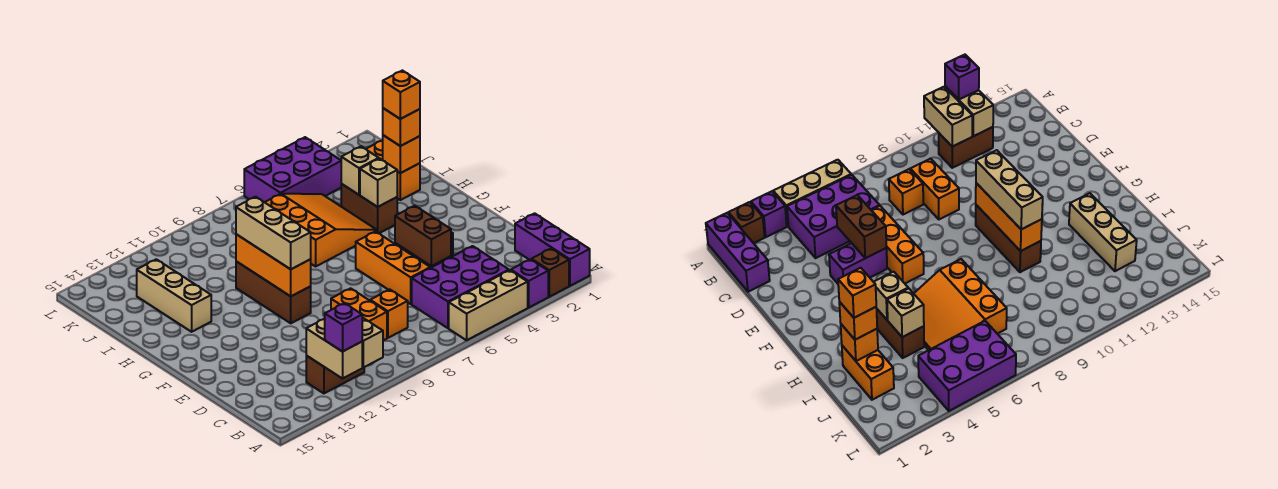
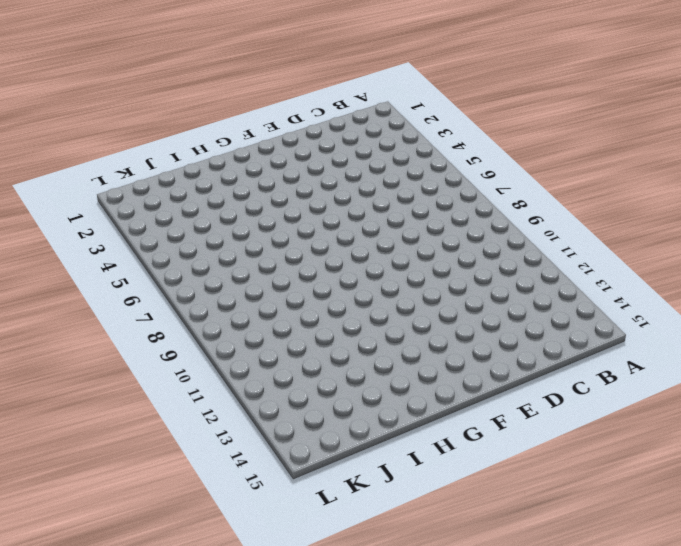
none -> purple 1x3 brick [515,213,590,286]
none -> brown 1x1 brick [532,249,569,297]
none -> purple 1x1 brick [511,259,548,308]

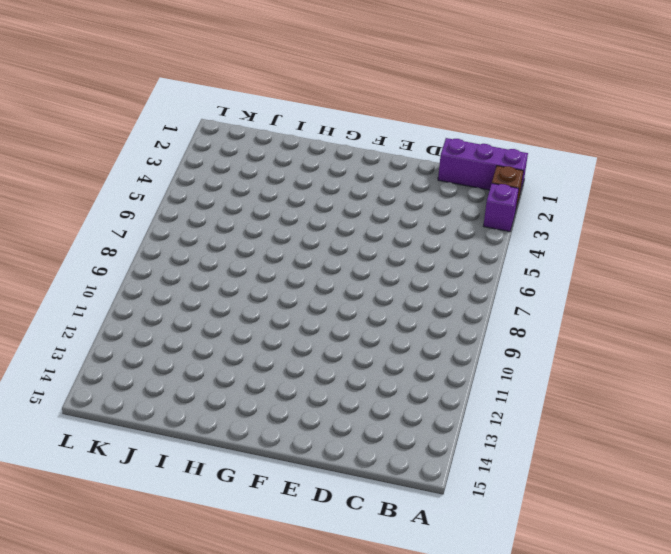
none -> tan 1x3 brick [449,270,528,340]
none -> purple 2x3 brick [412,246,509,328]
none -> brown 1x2 brick [306,356,364,393]

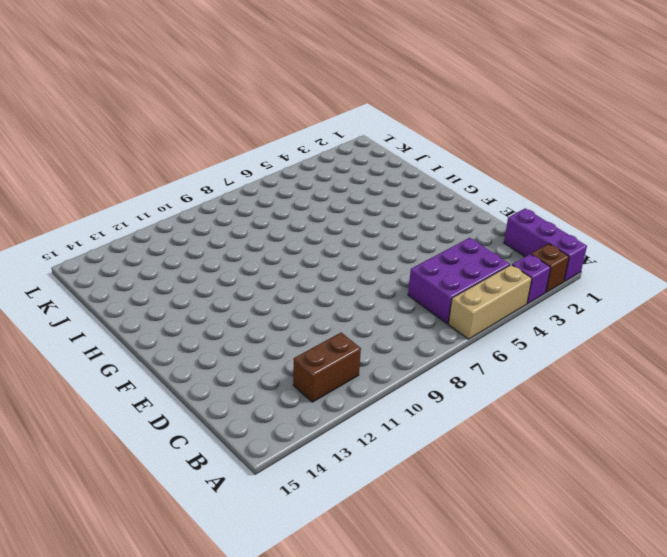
none -> orange 1x1 brick [370,290,408,338]
none -> orange 1x2 brick [331,288,387,340]
none -> orange 1x3 brick [356,232,430,304]

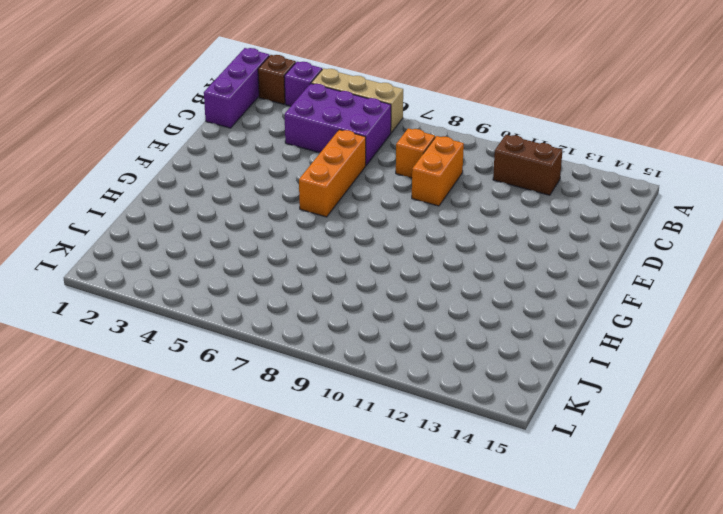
none -> purple 1x2 brick [829,243,887,284]
none -> brown 1x3 brick [236,261,311,323]
none -> brown 1x2 brick [341,184,397,233]

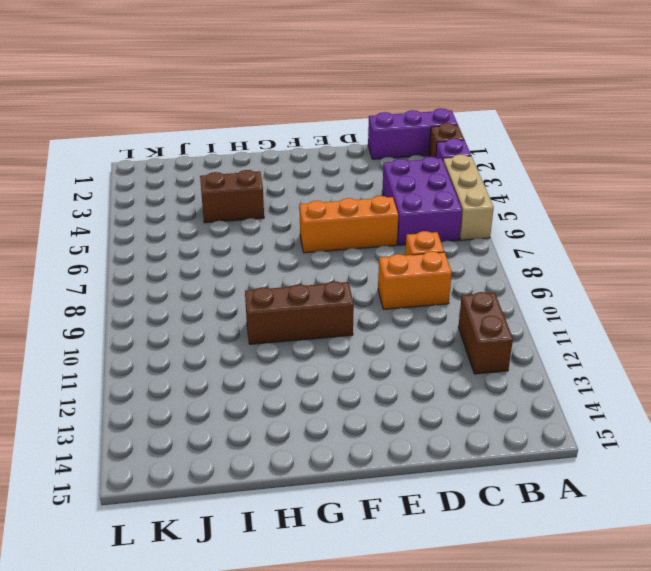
none -> purple 1x2 brick [829,243,887,284]
none -> orange 3x3 slope [265,194,377,266]
none -> tan 1x3 brick [137,259,211,332]

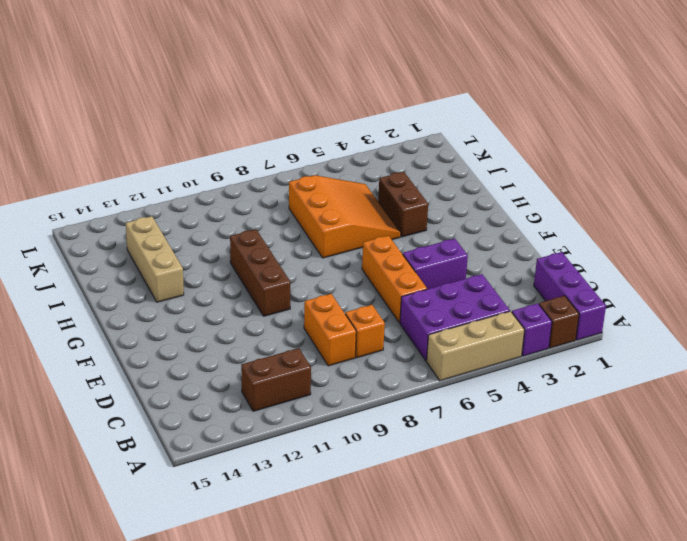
none -> orange 1x2 brick [367,140,420,200]
none -> purple 2x3 brick [244,137,341,202]
none -> tan 1x2 brick [362,317,383,368]

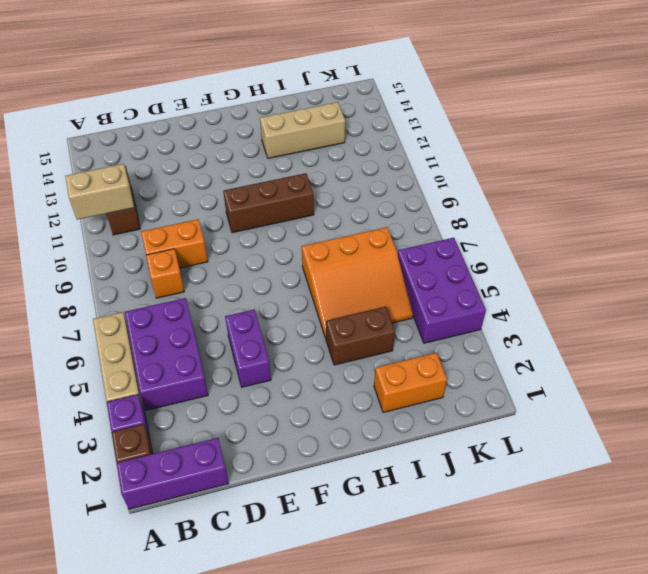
none -> orange 1x3 brick [356,232,430,304]
none -> tan 1x2 brick [306,319,362,379]
none -> brown 1x2 brick [395,206,451,266]

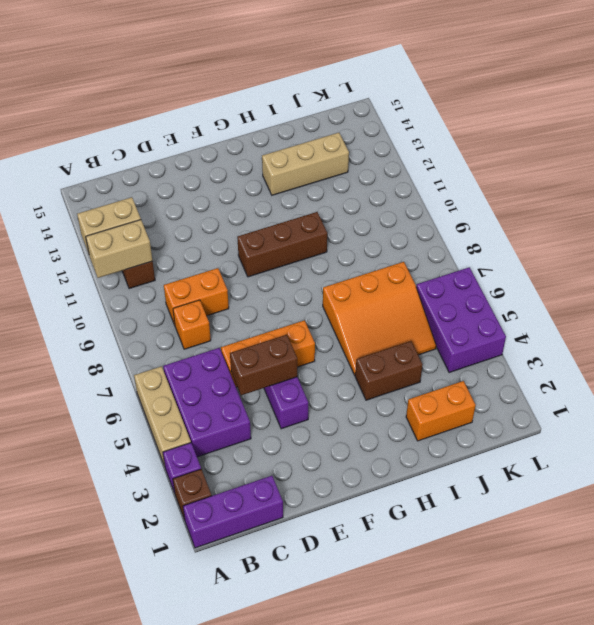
none -> orange 1x3 brick [236,234,311,296]
none -> tan 1x1 brick [360,159,397,207]
none -> orange 1x1 brick [383,135,420,173]

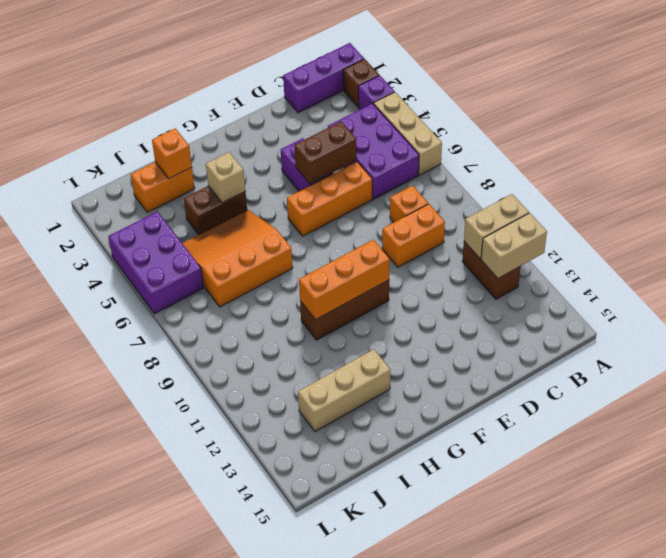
none -> tan 1x1 brick [341,147,379,195]
none -> purple 1x1 brick [325,303,362,352]
none -> tan 1x3 brick [236,197,311,269]

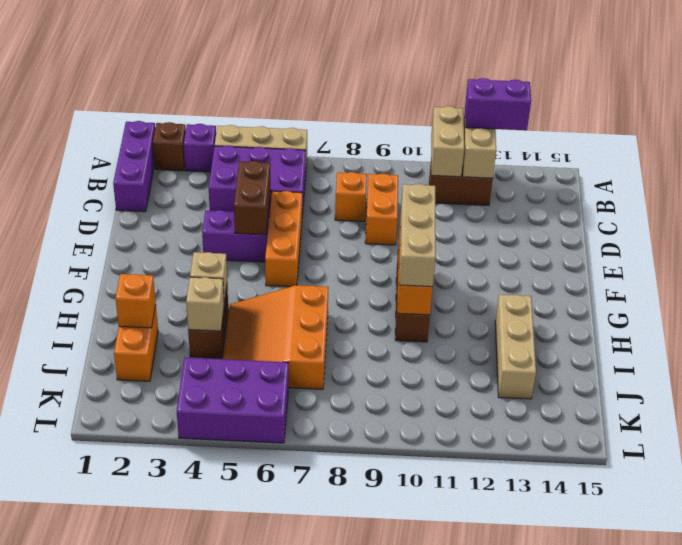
purple 1x2 brick [465,78,531,130] -> purple 1x1 brick [325,303,362,352]
none -> orange 1x1 brick [383,108,420,146]
none -> orange 1x1 brick [383,70,420,119]

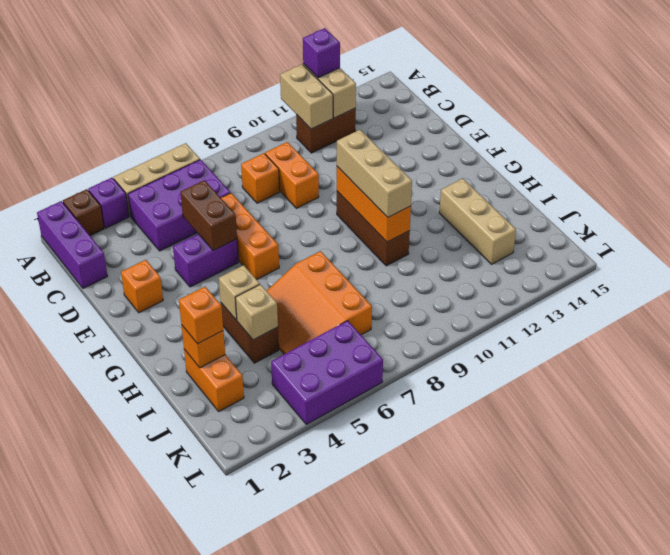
orange 1x1 brick [121,260,163,313] -> orange 1x1 brick moved to [383,70,420,119]

